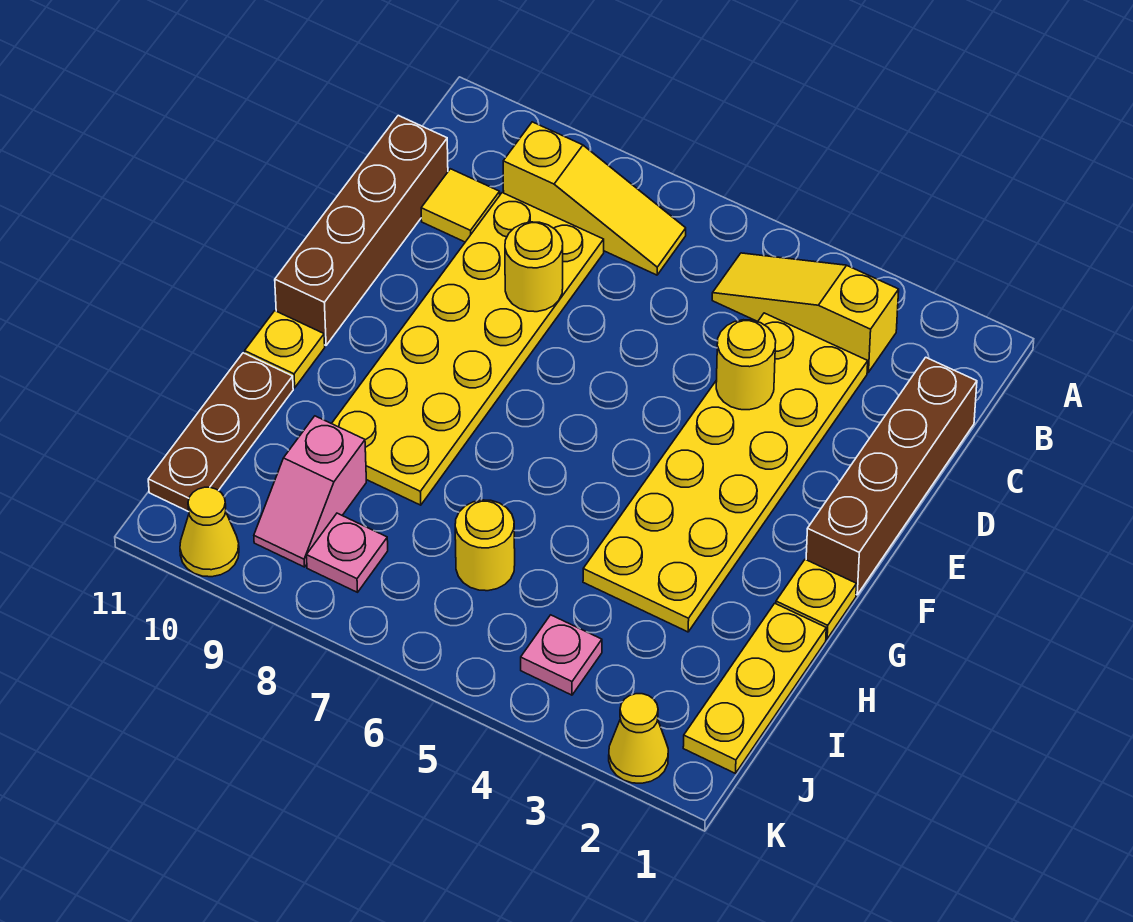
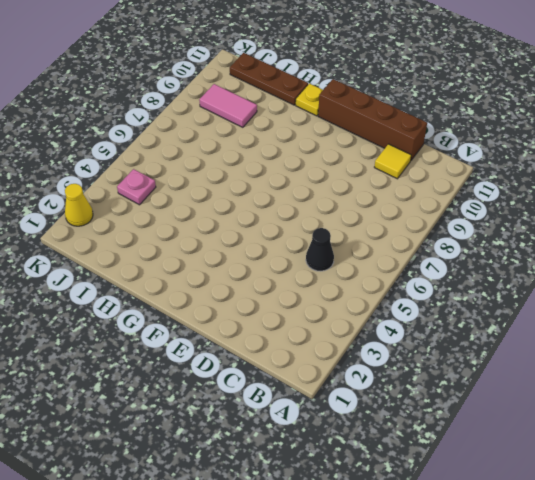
black 1x1 cone [306,228,334,271] -> none
pink 1x2 tile [199,84,257,127] -> pink 1x2 slope [254,416,366,567]
none -> yellow 1x3 slope [712,253,899,372]
none -> yellow 1x3 slope [503,122,686,275]
none -> brown 1x4 brick [806,357,977,595]

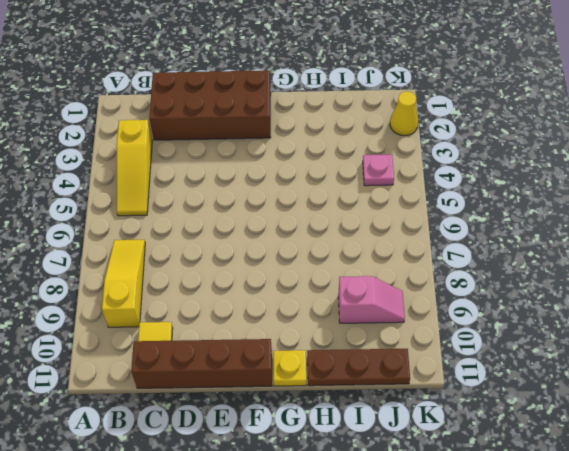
brown 2x4 brick [149,70,271,140] -> brown 1x4 brick [806,357,977,595]
none -> yellow 2x6 plate [583,313,868,632]
none -> yellow 2x6 plate [332,193,604,505]
none -> yellow 1x1 plate [776,559,857,639]

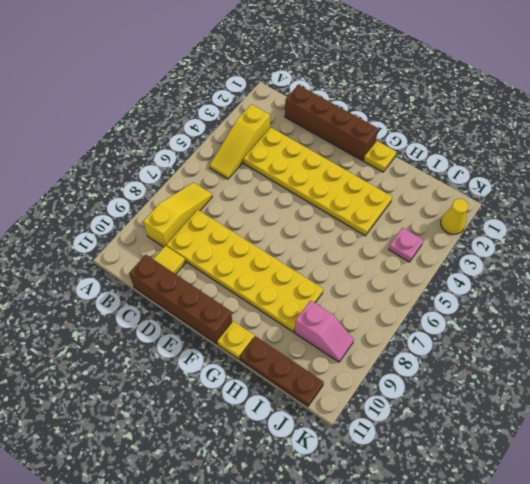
none -> yellow 1x3 plate [683,603,826,773]
none -> yellow 1x1 round brick [455,500,515,591]
none -> pink 1x1 plate [306,513,388,592]

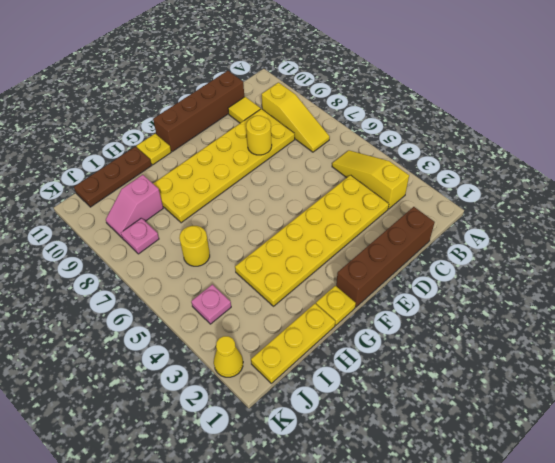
none -> yellow 1x1 cone [180,487,239,577]
none -> yellow 1x1 round brick [716,320,776,410]

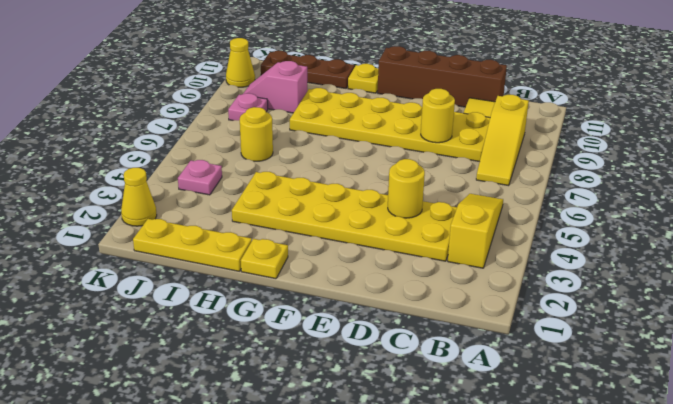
none -> brown 1x4 brick [806,357,977,595]

